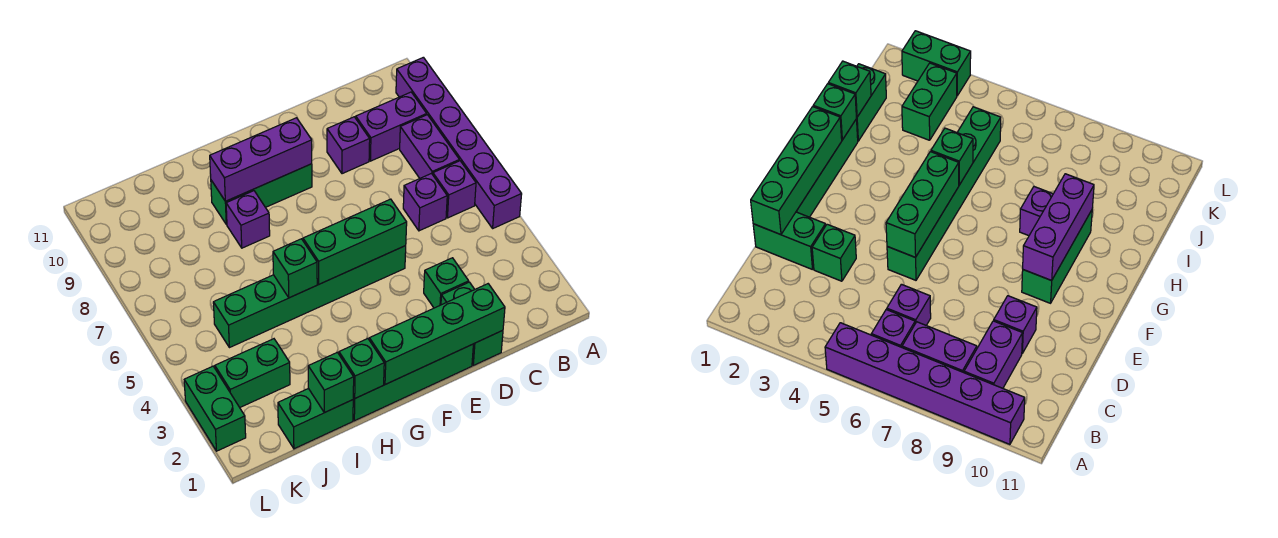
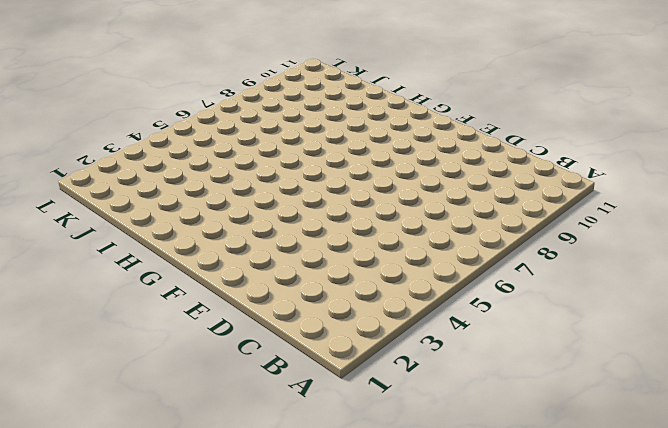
none -> purple 1x6 brick [396,57,522,228]
none -> purple 1x1 brick [433,161,476,218]
none -> purple 1x2 brick [400,115,459,178]

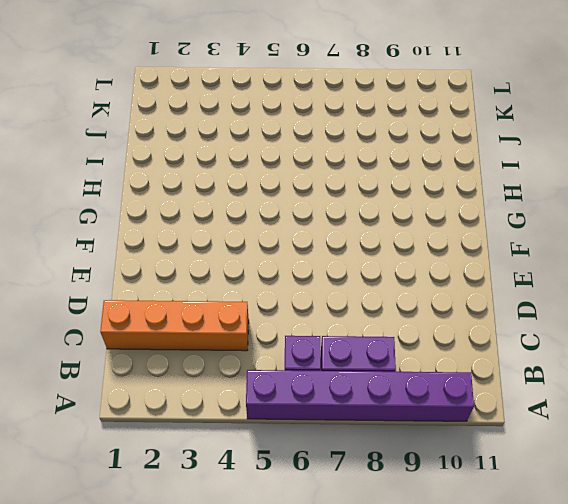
orange 1x4 brick [100,300,249,351] -> none
none -> purple 1x2 brick [356,92,427,161]
none -> purple 1x1 brick [403,174,447,231]
none -> green 1x2 brick [441,282,503,365]

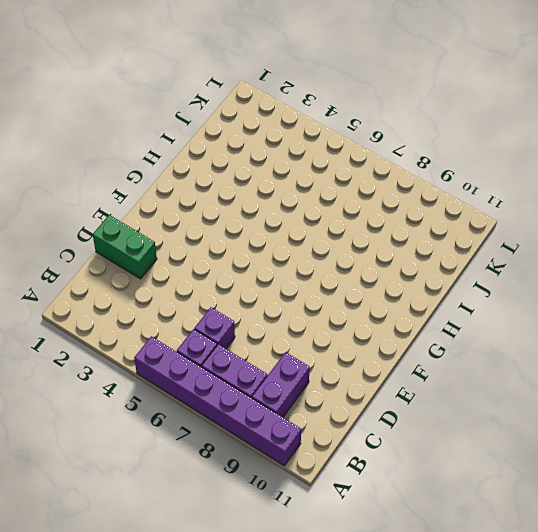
none -> green 1x1 brick [424,258,469,308]
none -> purple 1x1 brick [327,117,370,174]
none -> green 1x4 brick [353,344,473,421]

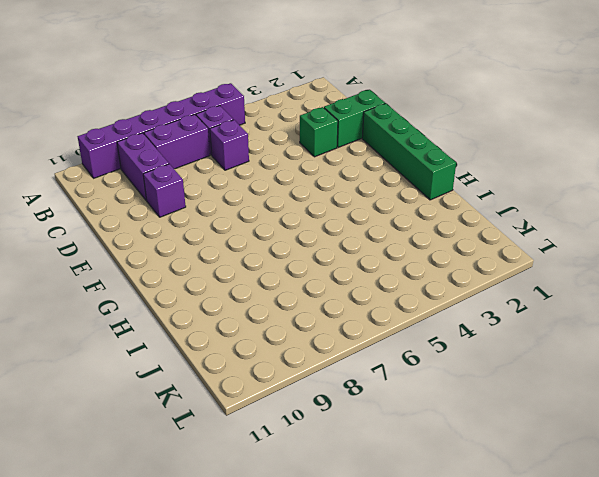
none -> green 1x6 brick [213,246,406,348]
none -> green 1x3 brick [211,164,312,225]
none -> purple 1x1 brick [226,191,270,248]

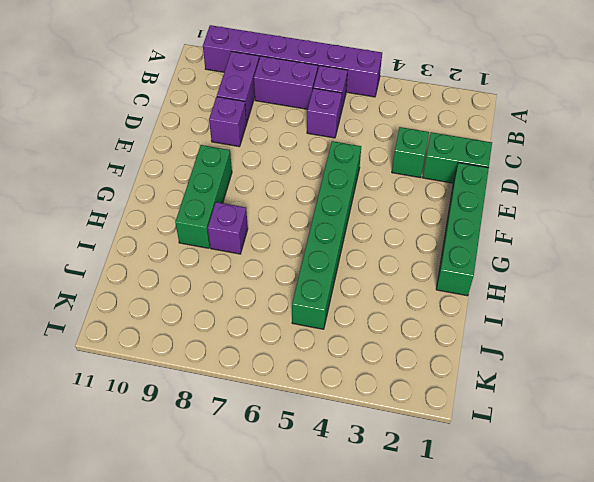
none -> green 1x2 brick [278,389,353,449]
none -> green 1x2 brick [215,339,290,407]
none -> green 1x2 brick [184,366,246,451]

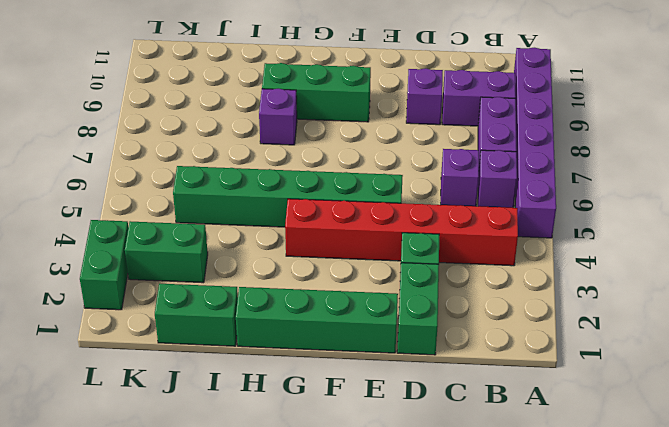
red 1x6 brick [285,199,518,266] -> none
none -> green 1x4 brick [369,284,505,384]
none -> green 1x3 brick [303,199,407,284]
none -> purple 1x3 brick [210,118,312,201]

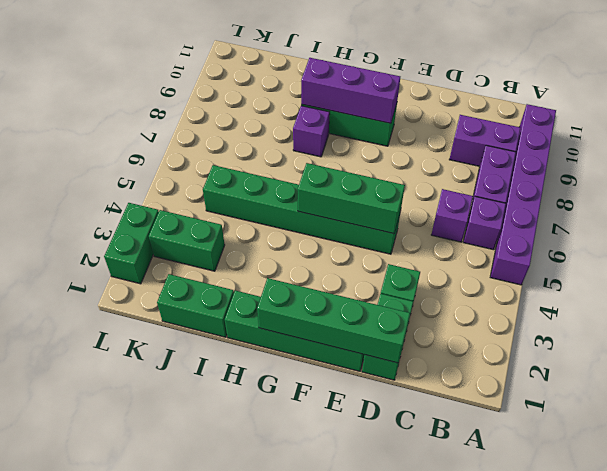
none -> purple 1x1 brick [327,117,370,174]
none -> green 1x1 brick [339,339,384,398]
none -> green 1x1 brick [273,239,317,298]

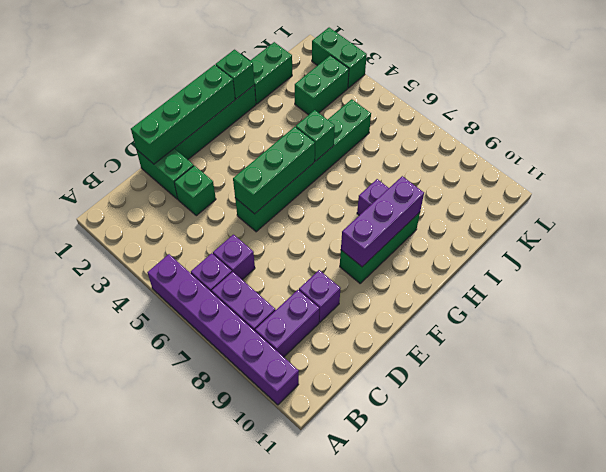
none -> green 1x1 brick [308,352,354,413]

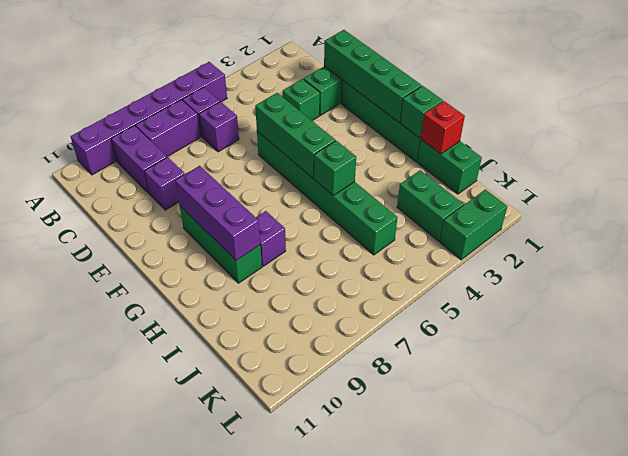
red 1x1 brick [421,101,465,154] -> green 1x1 brick [308,352,354,413]

